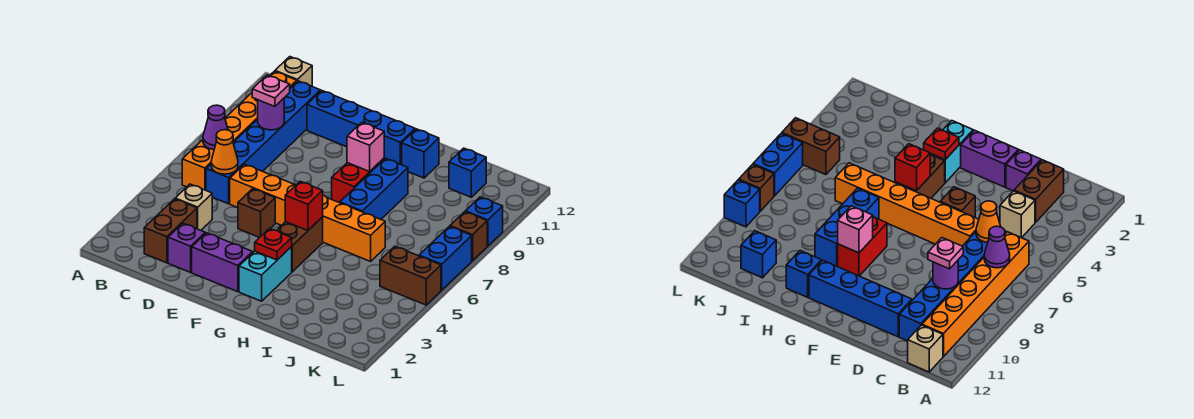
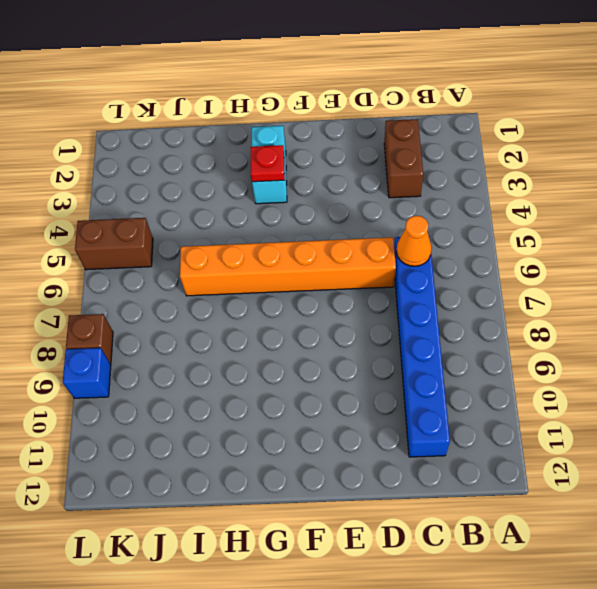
none -> orange 1x6 brick [182,71,297,190]
none -> tan 1x1 brick [275,57,312,86]
none -> tan 1x1 brick [175,184,212,230]

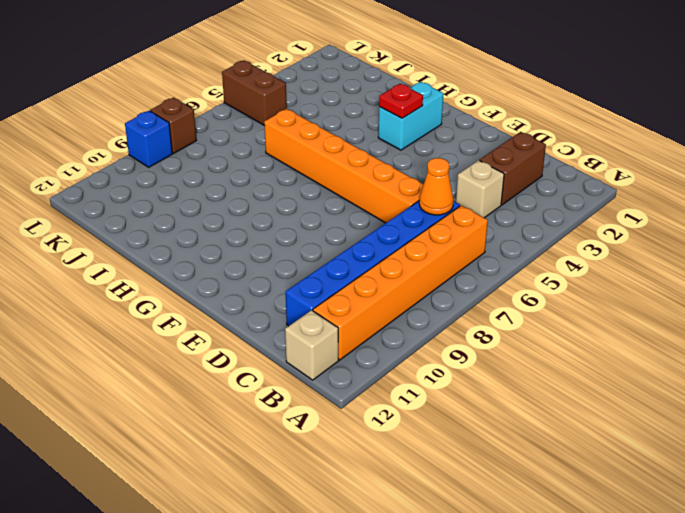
none -> purple 1x1 brick [168,223,205,272]
none -> blue 1x4 brick [307,90,415,165]
none -> purple 1x2 brick [192,233,253,292]

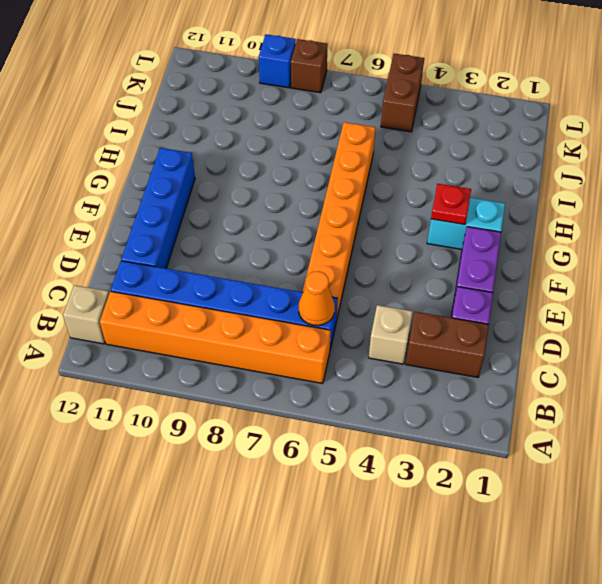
none -> brown 1x1 brick [238,189,275,238]
none -> brown 1x2 brick [276,217,323,272]
none -> red 1x2 brick [332,158,384,203]

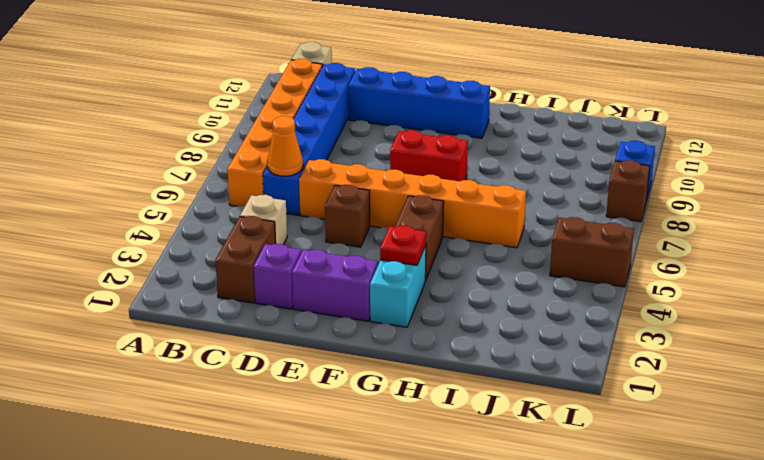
red 1x2 brick [390,130,468,181] -> red 1x2 brick turned to [332,158,384,203]
none -> blue 1x3 brick [340,159,408,219]
none -> blue 1x1 brick [402,129,439,178]
none -> blue 1x1 brick [449,148,486,197]

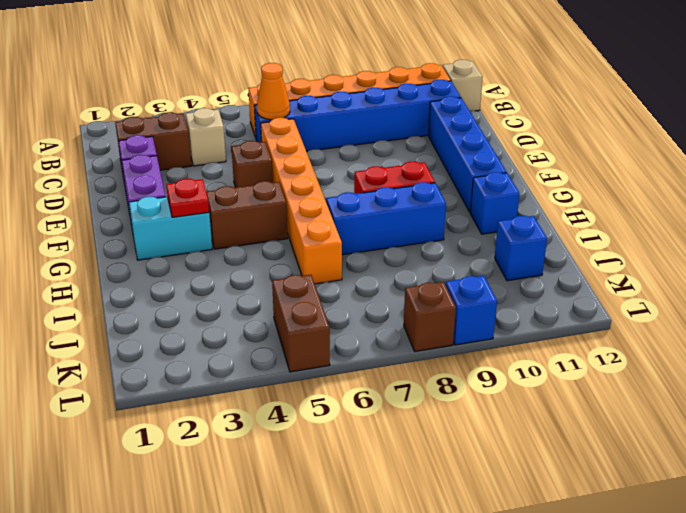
none -> blue 1x2 brick [419,226,472,290]
none -> purple 1x1 cone [203,105,228,150]
none -> purple 1x1 round brick [258,98,284,130]

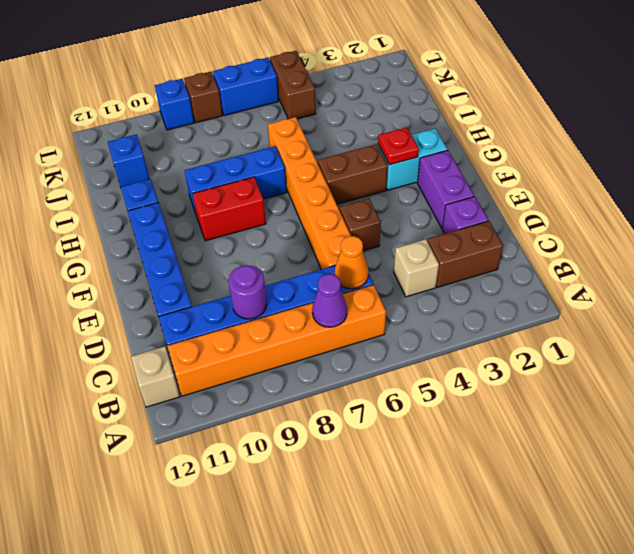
none -> red 1x1 brick [285,181,323,231]
none -> pink 1x1 brick [347,122,384,171]
none -> pink 1x1 plate [252,75,290,107]

